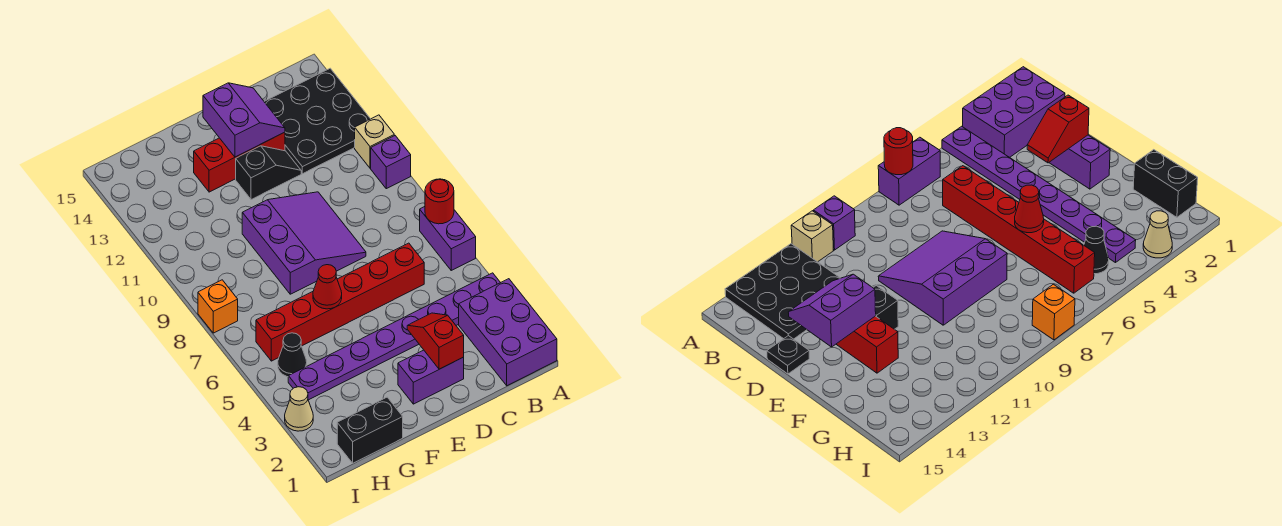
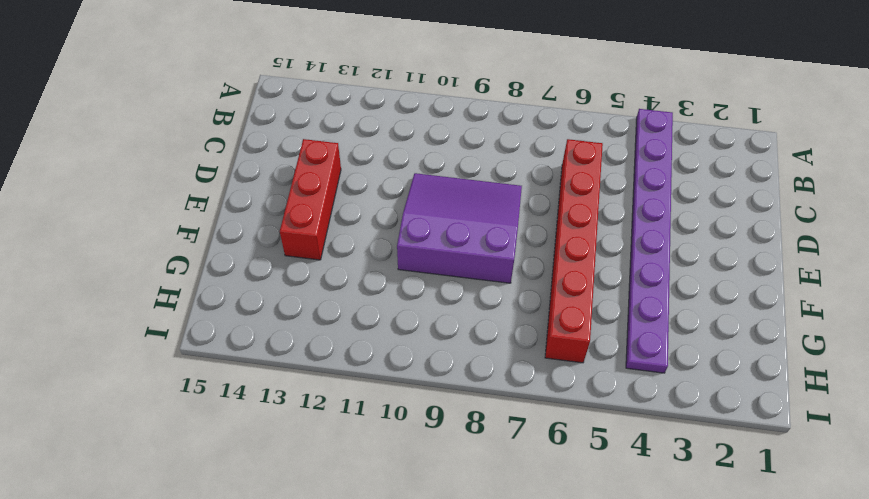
none -> purple 2x3 brick [459,279,557,386]
none -> purple 1x2 brick [420,207,476,270]
none -> purple 1x1 brick [371,136,411,189]

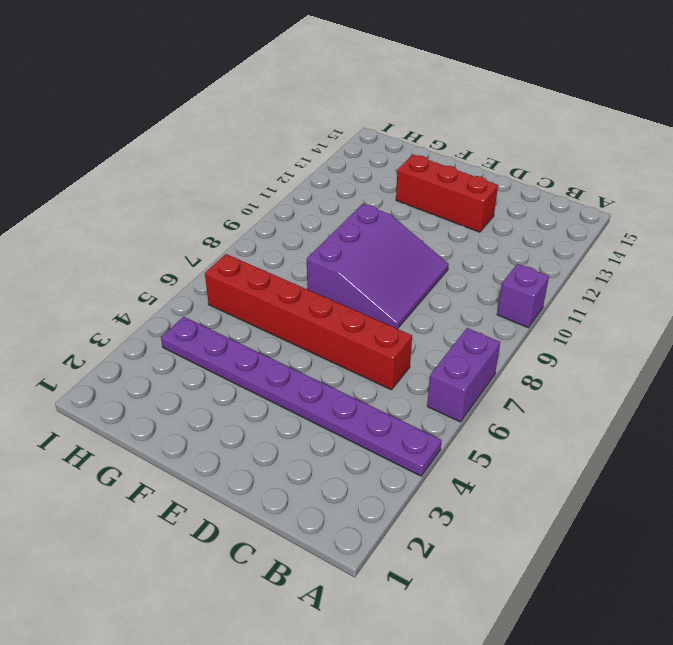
none -> purple 2x3 brick [459,279,557,386]
none -> tan 1x1 brick [355,115,394,168]
none -> black 3x3 plate [264,68,370,174]

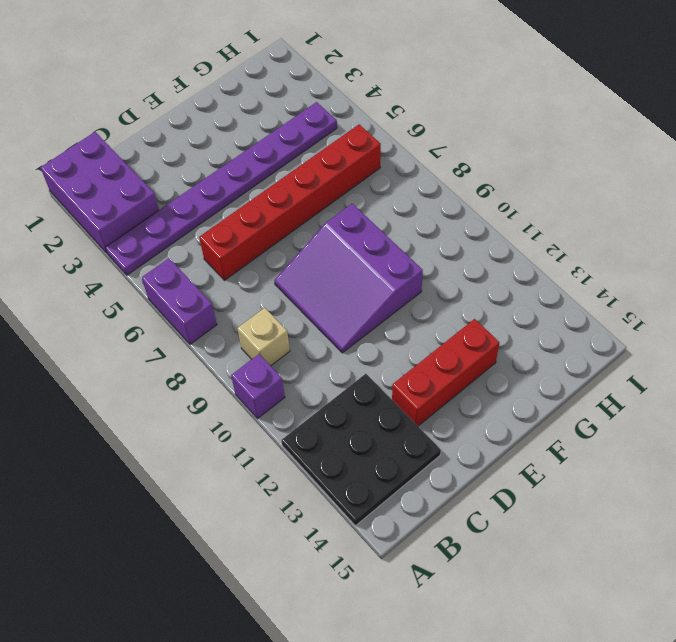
tan 1x1 brick [237,308,290,366] -> tan 1x1 brick moved to [355,115,394,168]
none -> purple 1x2 brick [398,350,464,404]
none -> black 1x2 slope [236,146,301,200]
none -> black 1x1 plate [767,336,809,374]

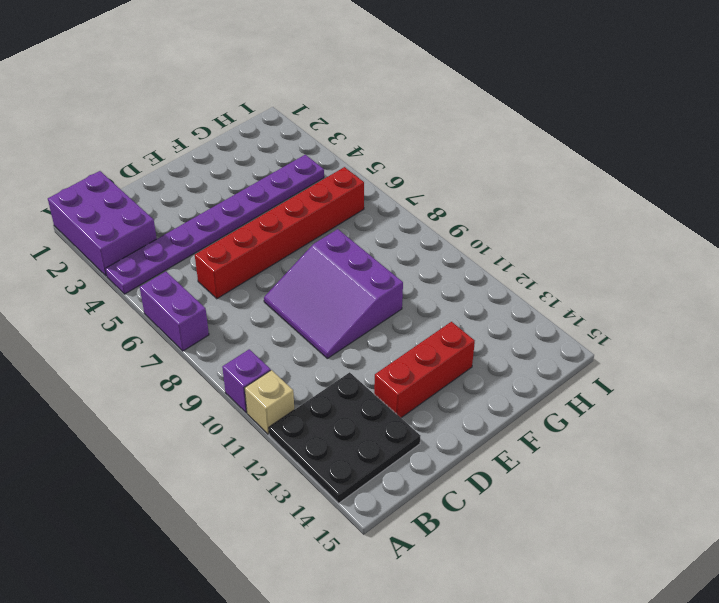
none -> purple 1x2 brick [398,350,464,404]
none -> black 1x2 slope [236,146,301,200]
none -> black 1x1 plate [767,336,809,374]

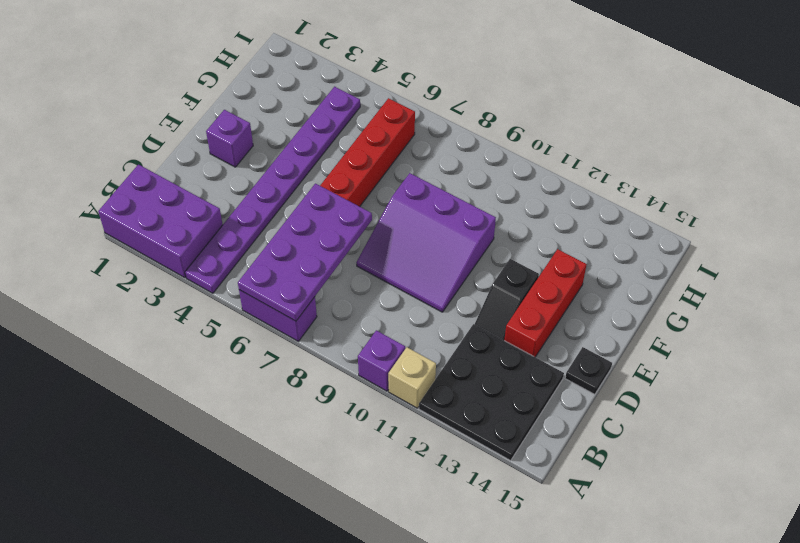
purple 2x4 plate [238,184,372,321] -> red 1x1 round brick [425,179,454,224]
purple 1x1 brick [206,110,253,167] -> purple 1x2 brick [398,350,464,404]
none -> black 1x2 brick [337,397,403,463]
none -> black 1x1 cone [278,333,307,377]
none -> tan 1x1 cone [285,387,313,431]

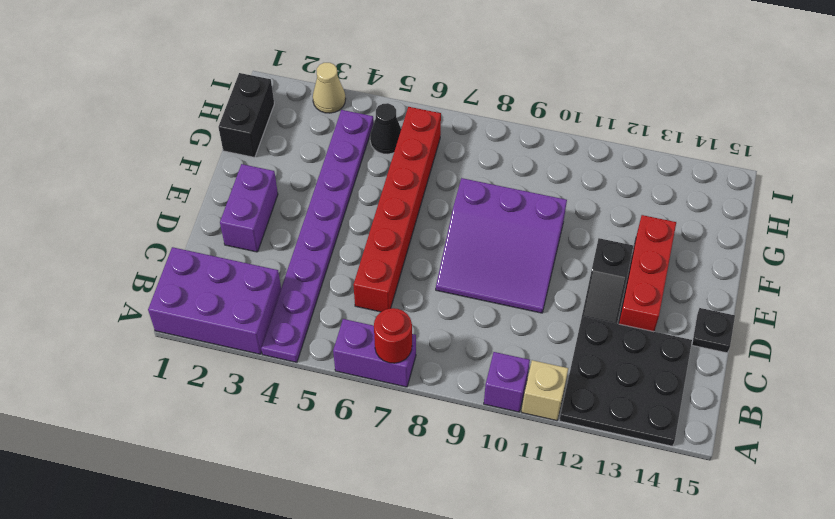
none -> orange 1x1 brick [198,280,238,333]
none -> red 1x2 slope [407,313,464,369]
none -> purple 2x2 slope [203,83,285,157]

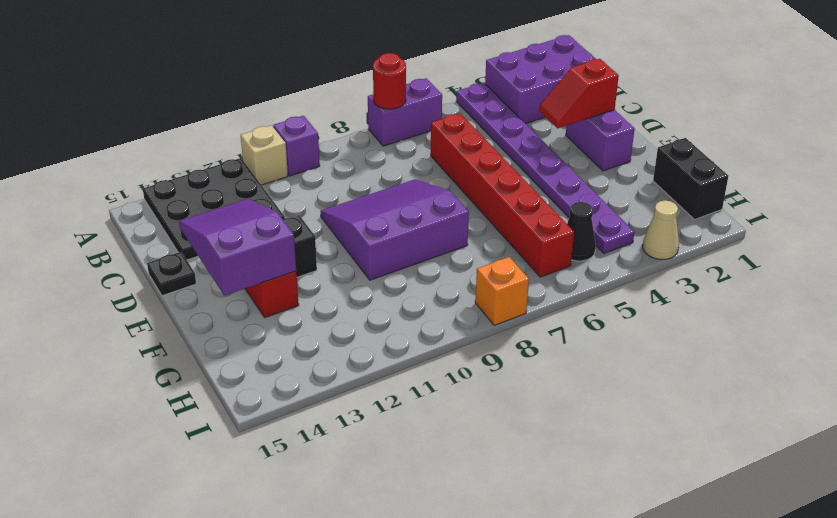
purple 2x3 slope [179,199,296,296] -> purple 2x2 slope [203,83,285,157]
none -> red 1x1 cone [313,265,342,309]

